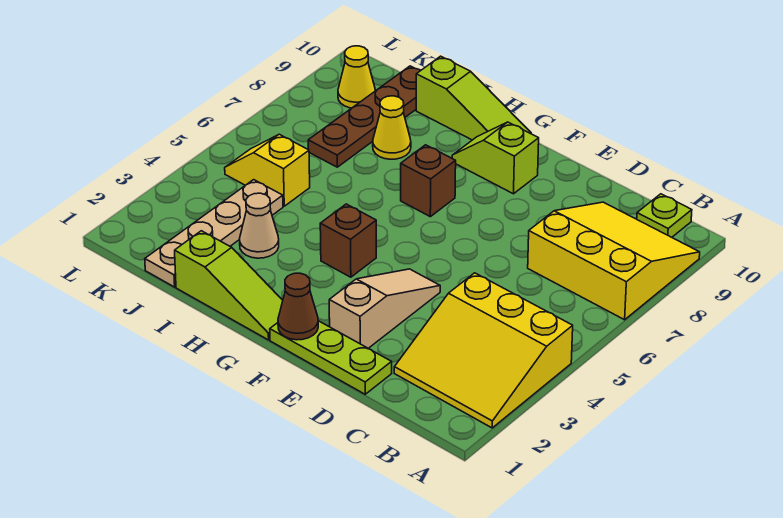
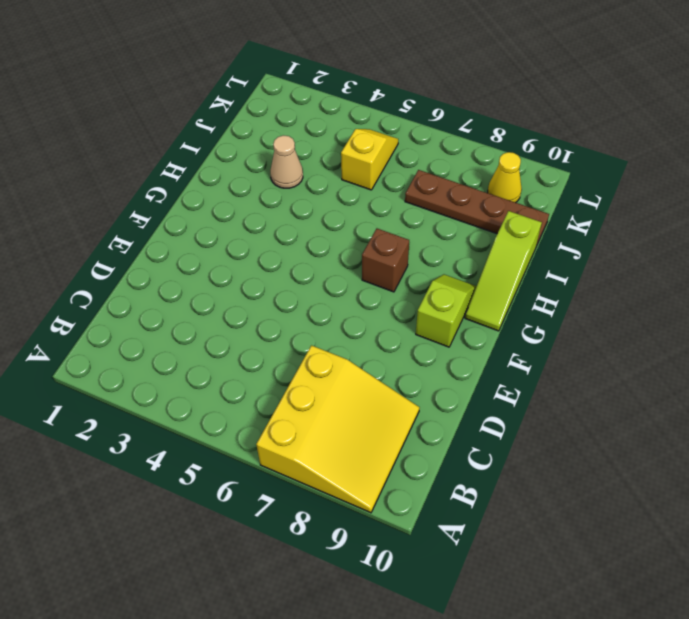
none -> yellow 3x3 slope [394,273,573,428]
none -> lime 1x1 plate [637,194,692,237]
none -> lime 1x3 plate [270,321,392,394]

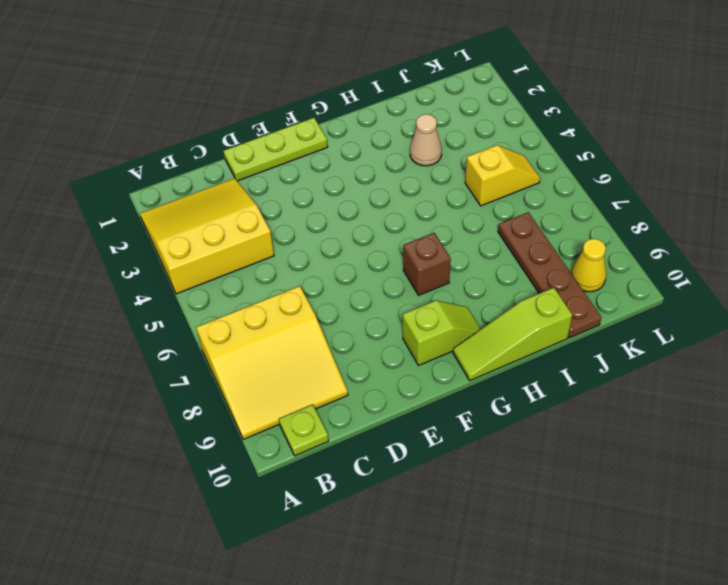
none -> tan 1x3 slope [329,269,440,348]
none -> lime 1x3 slope [175,231,283,340]
none -> brown 1x1 brick [320,204,376,277]

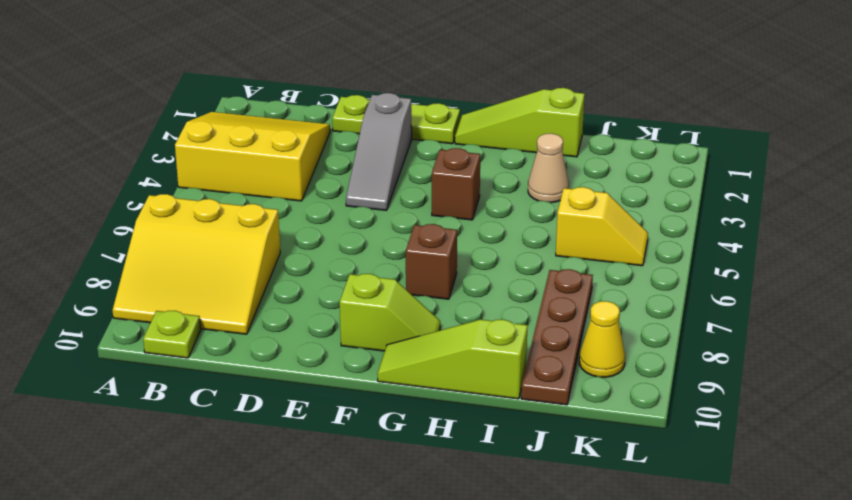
grey 1x3 slope [346,93,412,210] -> tan 1x3 slope [329,269,440,348]
none -> yellow 1x1 cone [373,96,411,159]
none -> tan 1x4 plate [145,180,283,287]
none -> brown 1x1 cone [278,273,318,340]

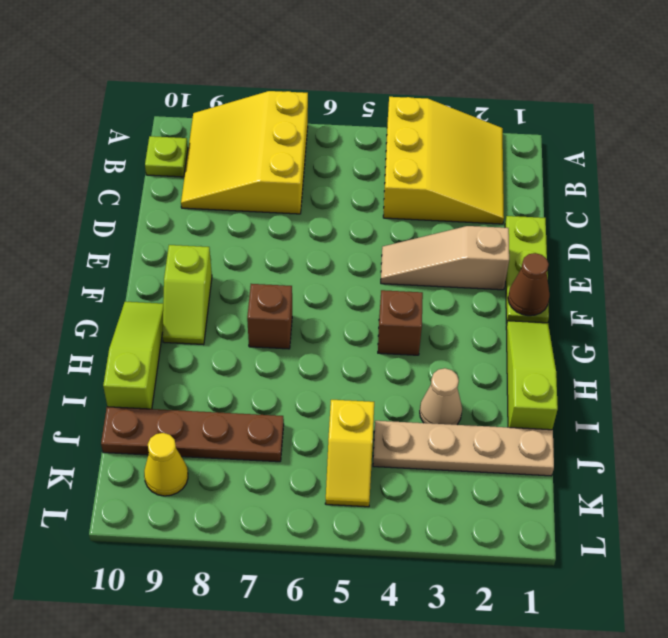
none -> yellow 1x1 cone [373,96,411,159]

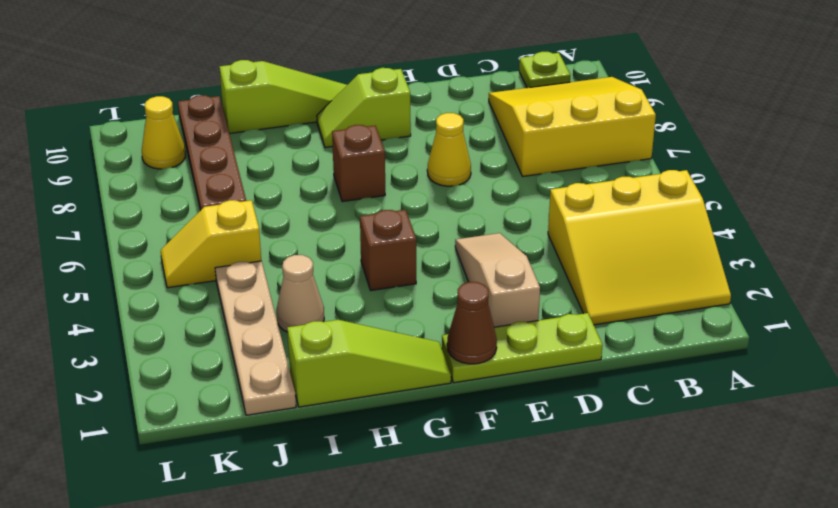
yellow 1x1 cone [427,113,471,186] -> yellow 1x1 cone moved to [373,96,411,159]

